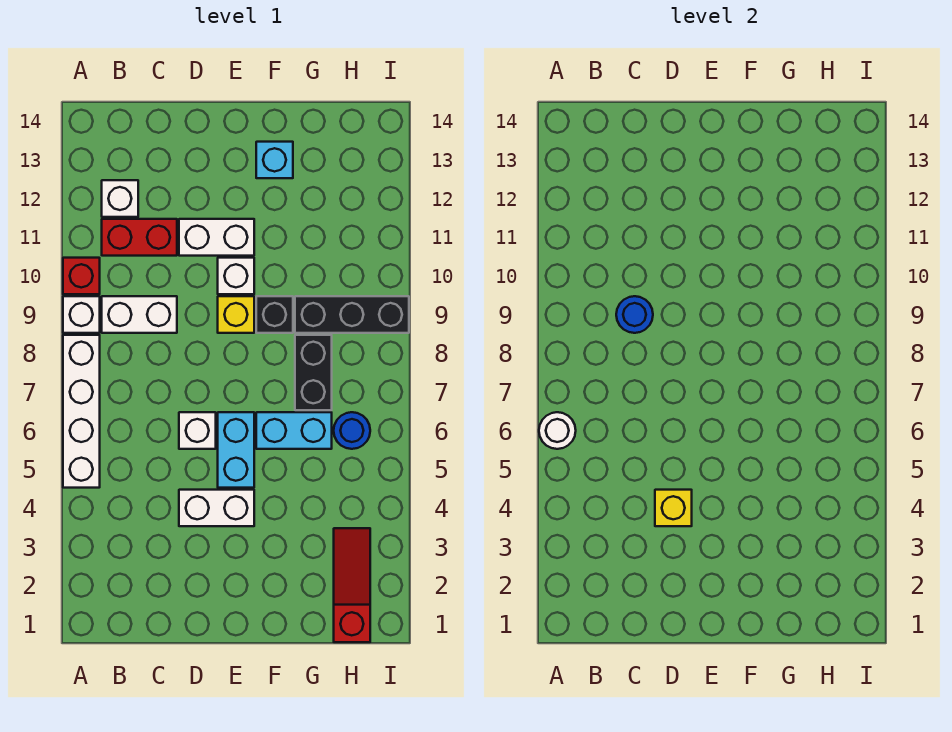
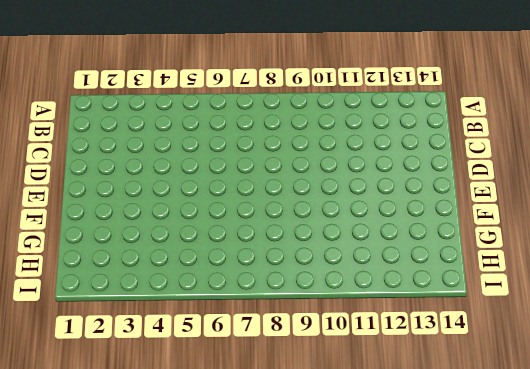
none -> white 1x4 brick [63,335,100,488]
none -> white 1x1 brick [63,296,100,333]
none -> red 1x1 brick [63,258,100,294]

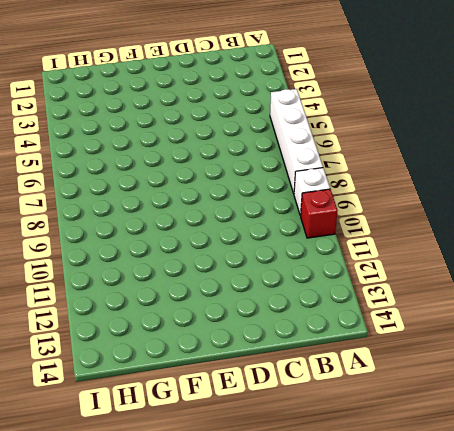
none -> white 1x2 brick [102,296,177,333]
none -> red 1x2 brick [102,219,177,256]
none -> white 1x1 brick [102,180,138,217]

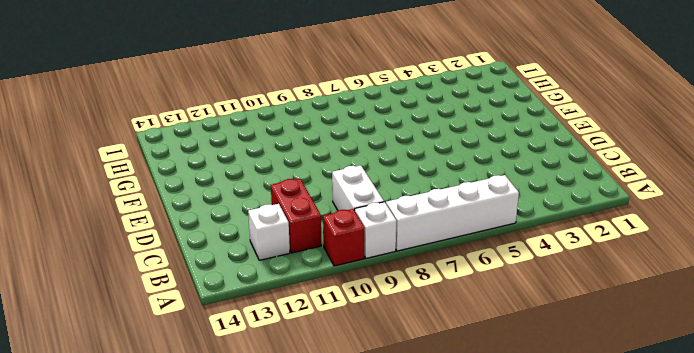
none -> white 1x2 brick [179,490,254,526]
none -> white 1x1 brick [179,412,216,449]
none -> white 1x2 brick [179,219,254,256]

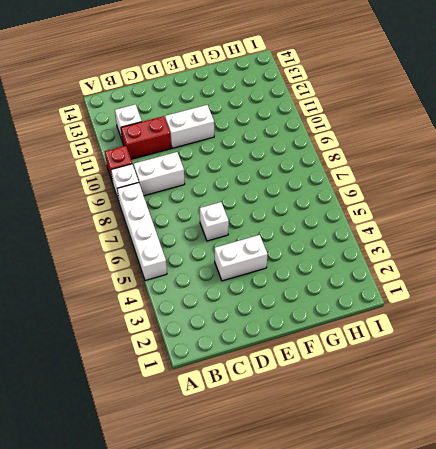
none -> cyan 1x2 brick [218,412,254,488]
none -> yellow 1x1 brick [218,296,254,333]
none -> white 1x1 brick [218,258,254,294]

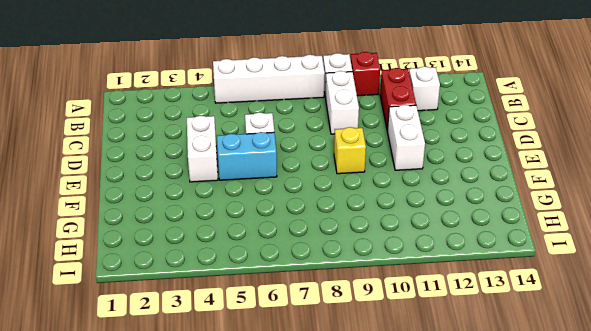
none -> white 1x1 brick [218,258,254,294]
none -> cyan 1x2 brick [256,412,332,449]
none -> black 1x1 brick [256,296,293,333]

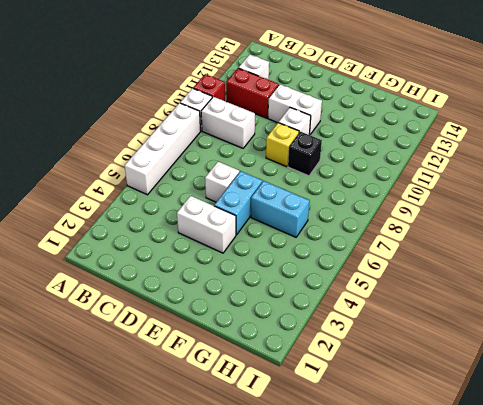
none -> cyan 1x1 brick [256,142,293,178]
none -> black 1x2 brick [295,335,332,410]
none -> black 1x3 brick [295,296,409,333]

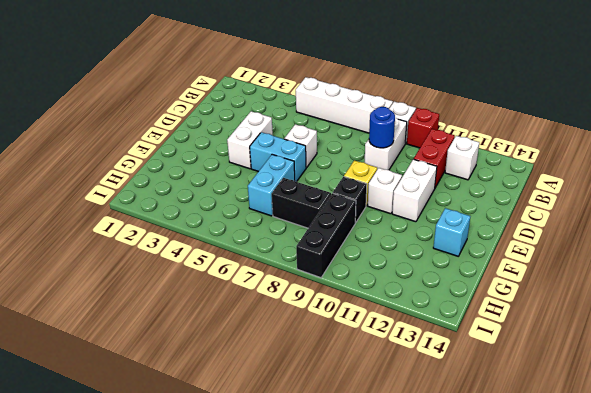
none -> red 1x3 slope [334,528,370,642]
none -> blue 1x1 round brick [334,412,370,449]
none -> white 1x1 round brick [539,412,576,449]

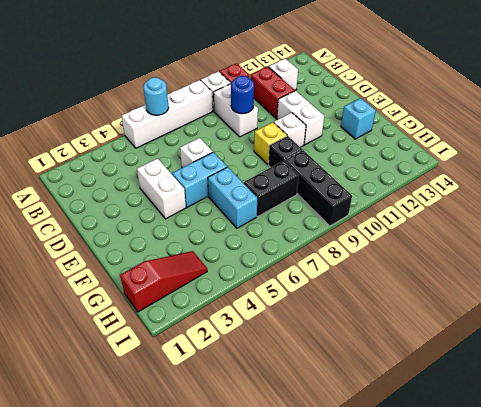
cyan 1x1 round brick [143,77,169,115] -> white 1x1 round brick [539,412,576,449]
none -> blue 1x1 round brick [334,412,370,449]
none -> yellow 1x1 brick [655,490,692,526]

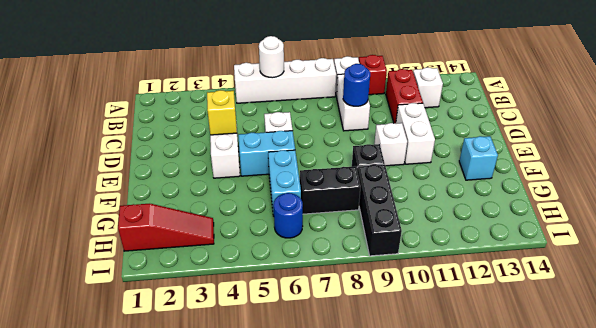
none -> yellow 1x1 brick [218,296,254,333]

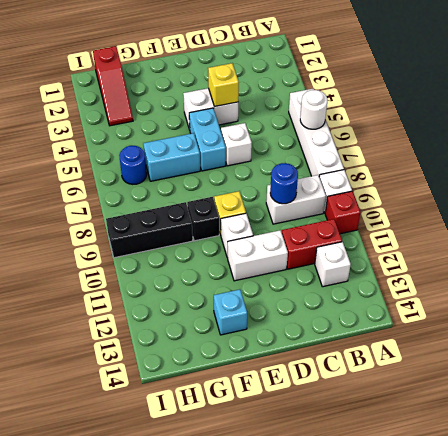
none -> black 1x2 brick [295,335,332,410]

